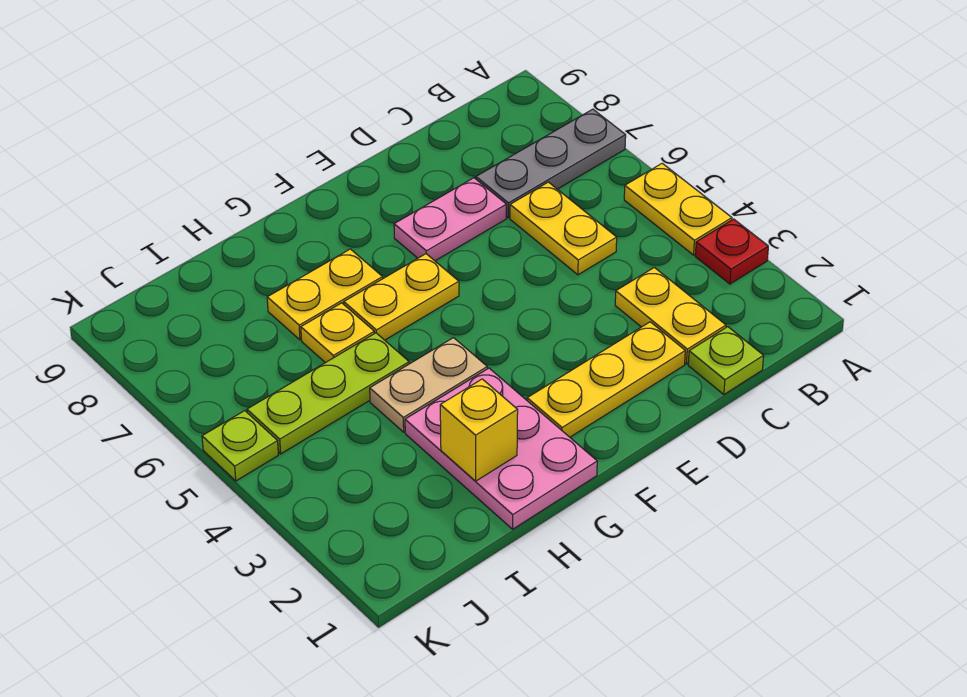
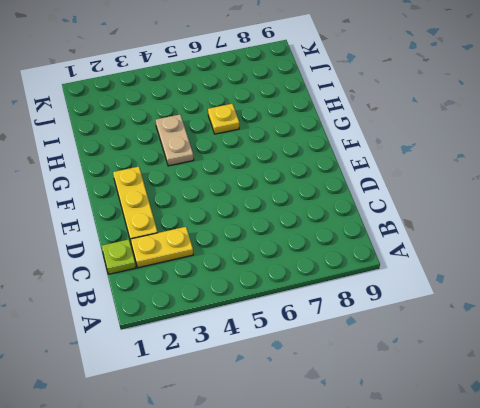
none -> red 1x1 plate [695,219,768,284]
none -> yellow 1x2 plate [624,163,732,255]
none -> grey 1x3 plate [476,109,626,218]

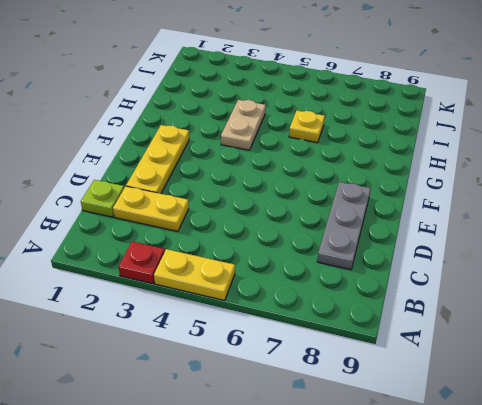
grey 1x3 plate [317,182,371,270] -> grey 1x3 plate moved to [476,109,626,218]
none -> yellow 1x2 plate [510,182,617,275]
none -> pink 1x2 plate [394,178,506,261]
none -> yellow 1x2 plate [344,254,459,340]

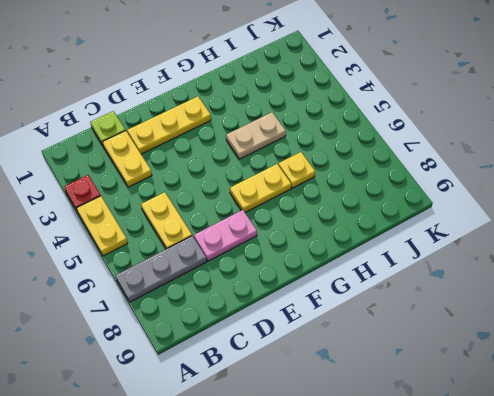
none -> pink 2x3 plate [405,368,597,529]
none -> yellow 1x2 plate [267,249,383,340]
none -> lime 1x3 plate [247,333,409,454]

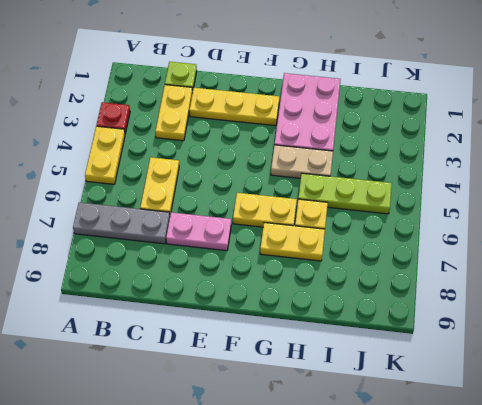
none -> lime 1x1 plate [202,411,278,481]
none -> yellow 1x1 brick [440,379,518,481]

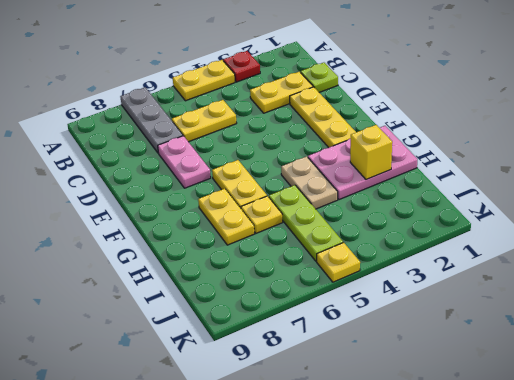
yellow 1x1 plate [317,242,360,282] -> lime 1x1 plate [202,411,278,481]

